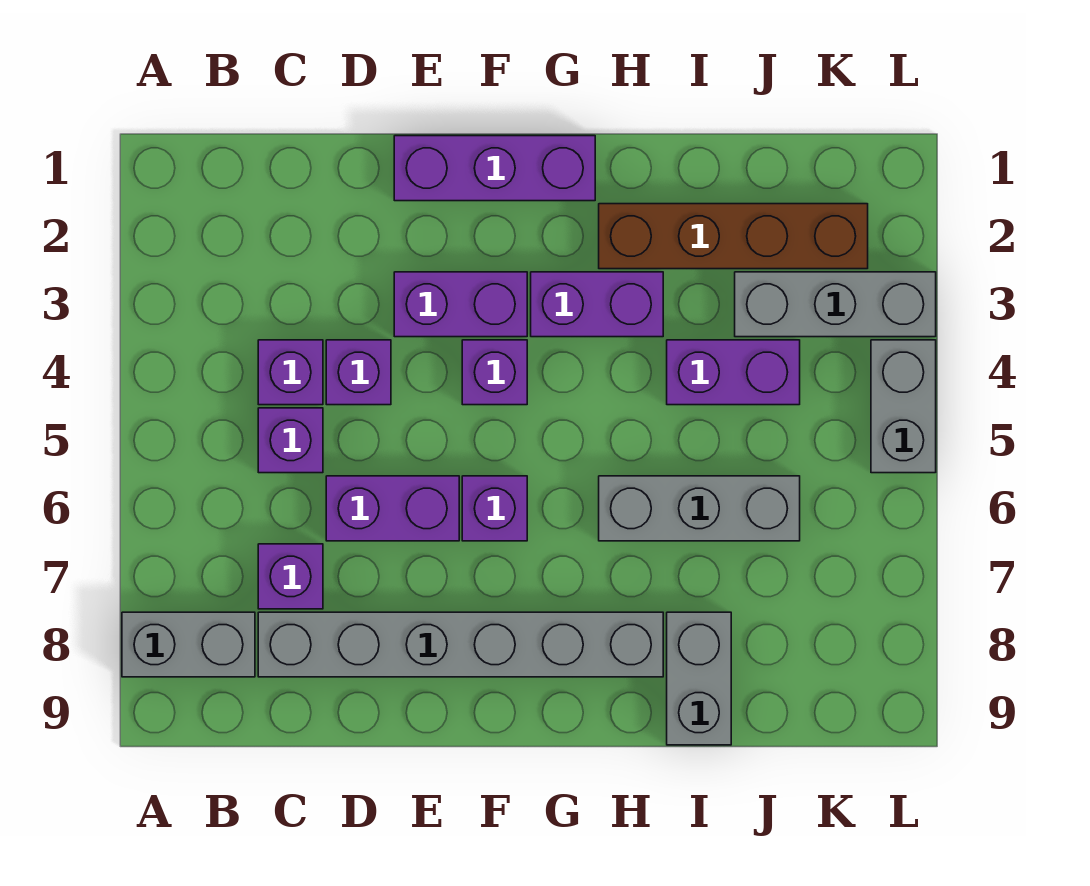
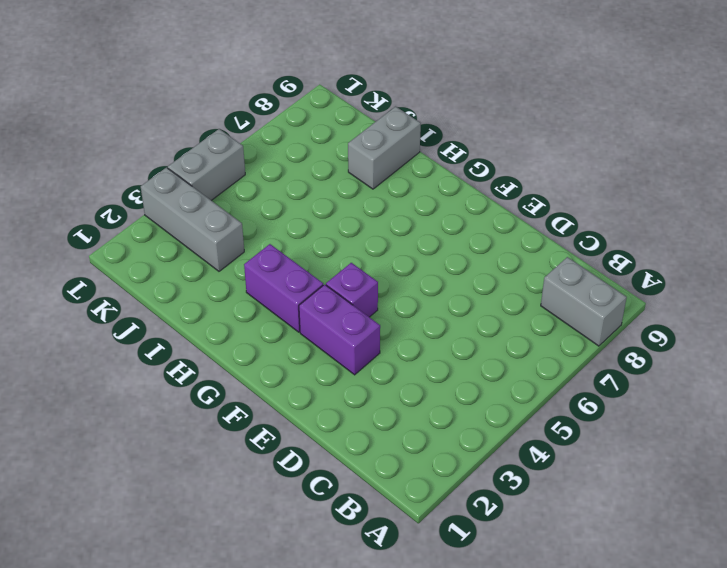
none -> purple 1x1 brick [258,340,323,405]
none -> purple 1x1 brick [258,408,323,473]
none -> purple 1x1 brick [258,544,323,609]

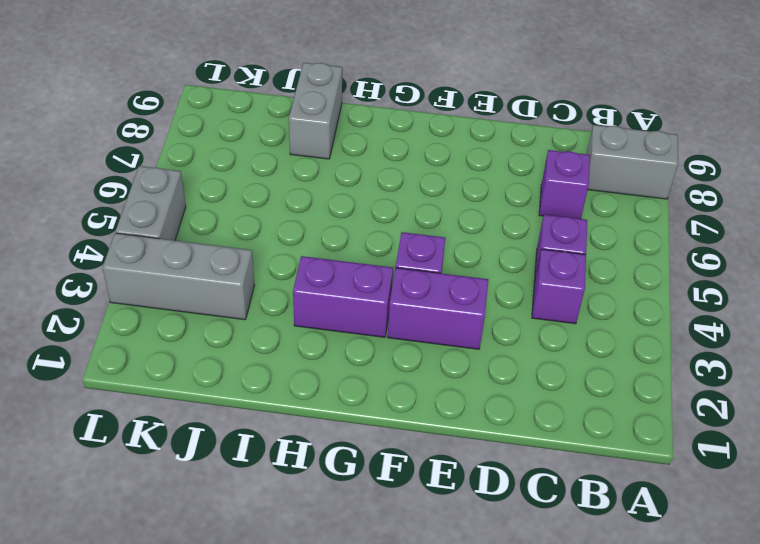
none -> grey 1x6 brick [258,612,663,677]
none -> purple 1x1 brick [326,340,391,405]
none -> purple 1x2 brick [326,476,459,541]

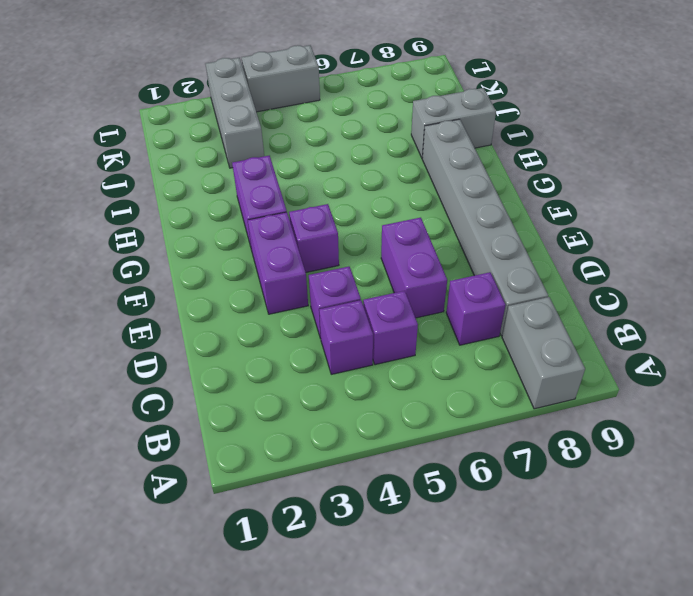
none -> purple 1x3 brick [394,136,595,201]
none -> purple 1x1 brick [462,476,527,541]
none -> brown 1x4 brick [599,204,868,269]

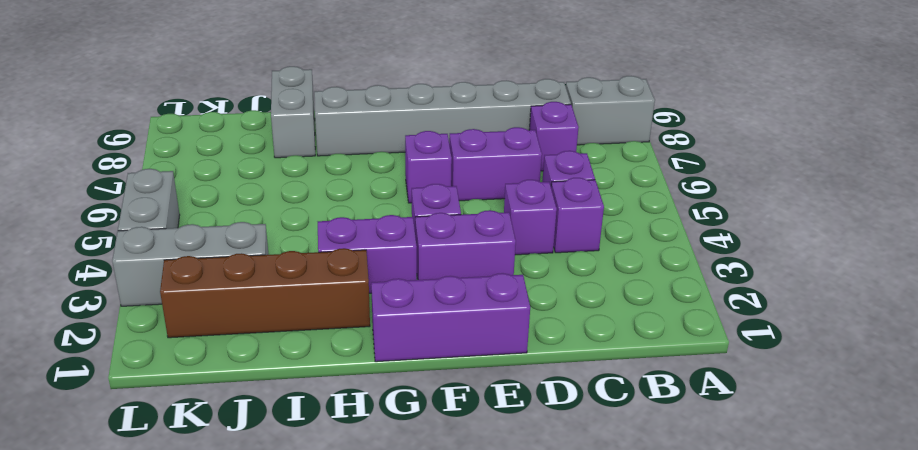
none -> grey 1x3 brick [599,476,800,541]
none -> purple 1x2 brick [667,340,800,405]

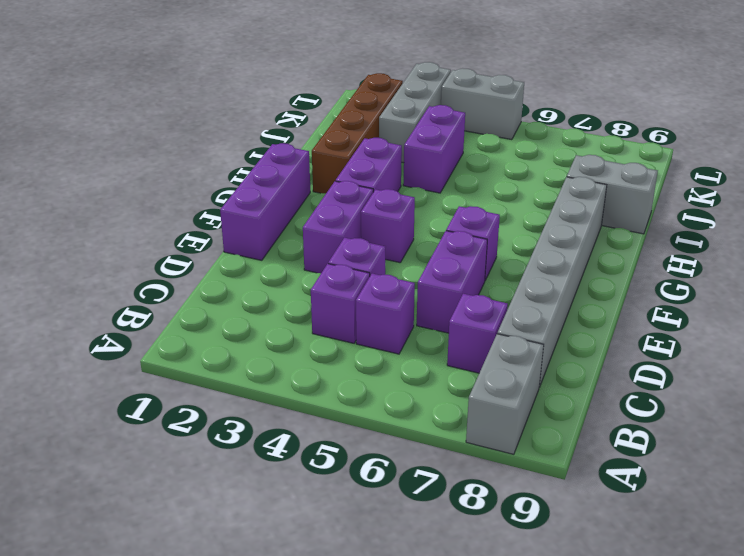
none -> grey 1x3 brick [599,476,800,541]

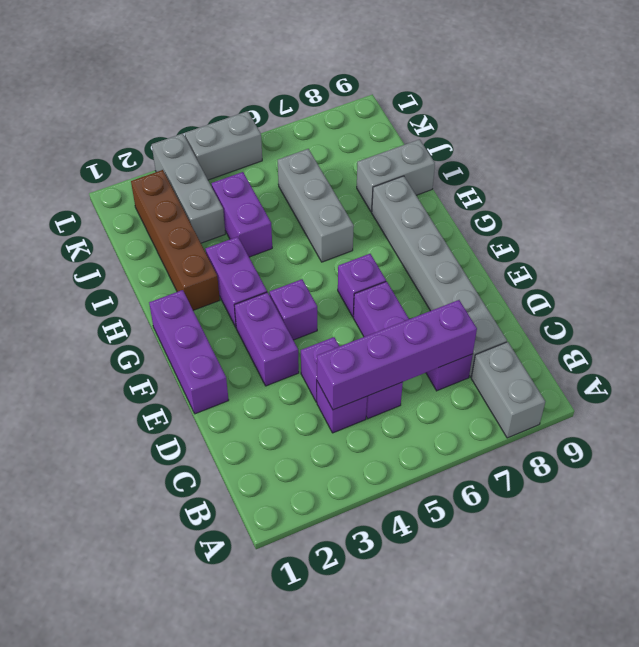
purple 1x4 brick [317,300,477,410] -> none

